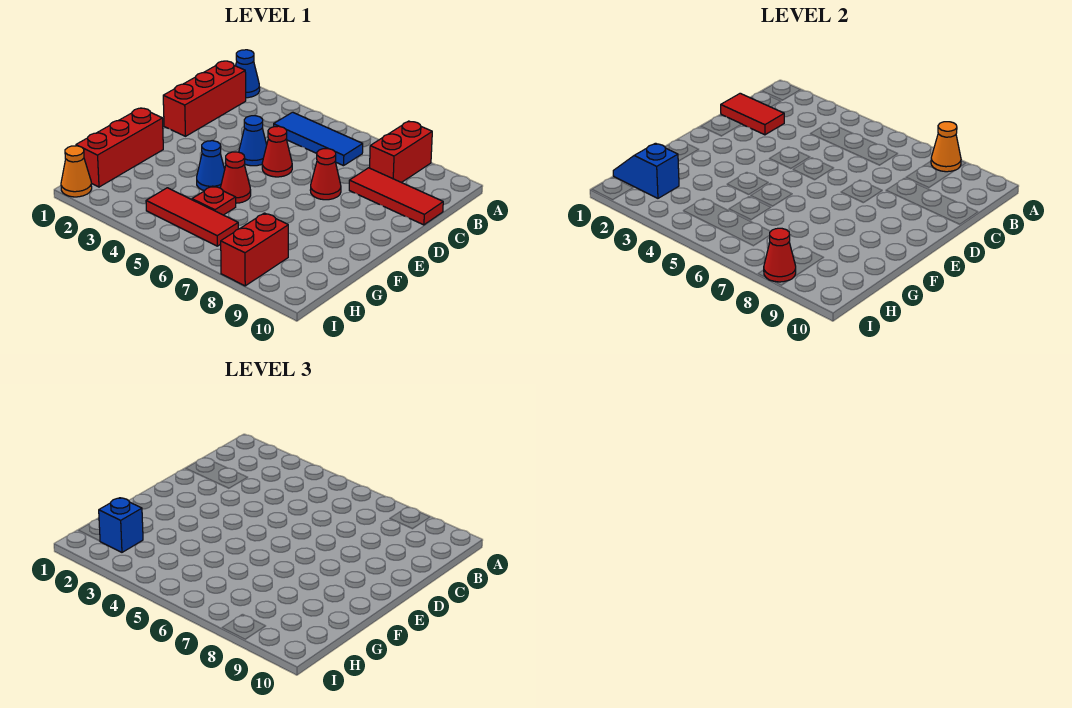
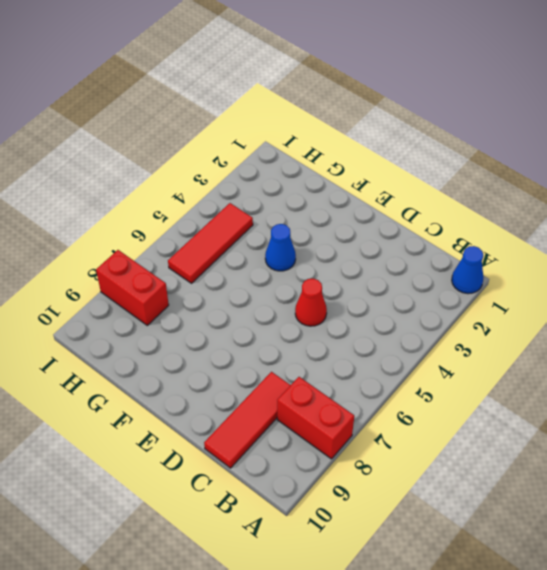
none -> red 1x3 brick [163,61,246,136]
none -> blue 1x3 tile [274,112,363,166]
none -> blue 1x1 cone [239,116,267,166]

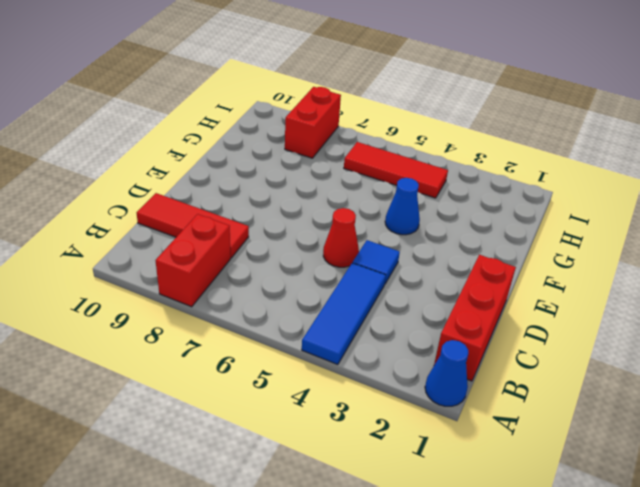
blue 1x3 tile [302,263,386,365] -> blue 1x3 tile turned to [274,112,363,166]
blue 1x1 tile [353,240,400,284] -> blue 1x1 cone [239,116,267,166]
none -> red 1x1 cone [310,149,341,200]
none -> red 1x3 brick [76,108,163,187]
none -> red 1x1 cone [221,152,251,203]

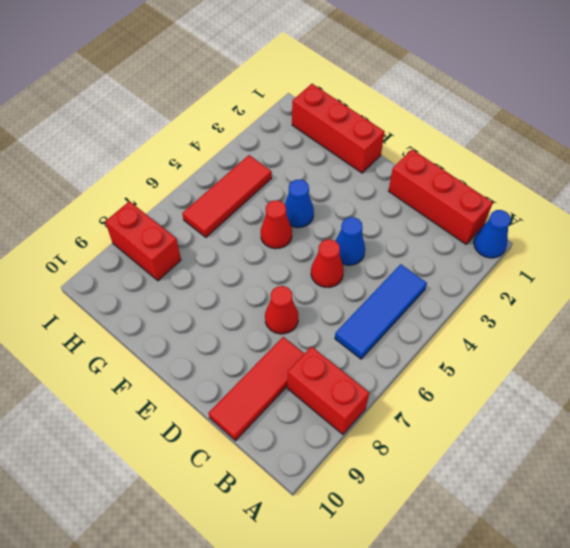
none -> red 1x1 plate [192,186,236,215]
none -> orange 1x1 cone [61,146,92,197]
none -> orange 1x1 cone [931,122,961,172]

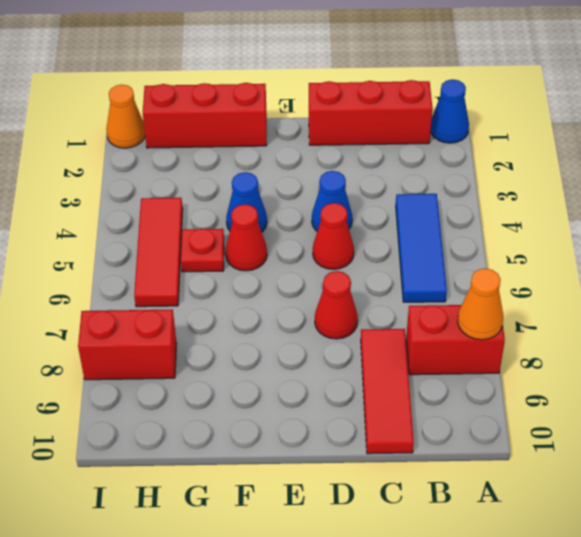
none -> red 1x2 tile [721,93,784,135]
none -> blue 1x2 slope [613,143,679,198]
none -> red 1x1 cone [764,228,796,282]

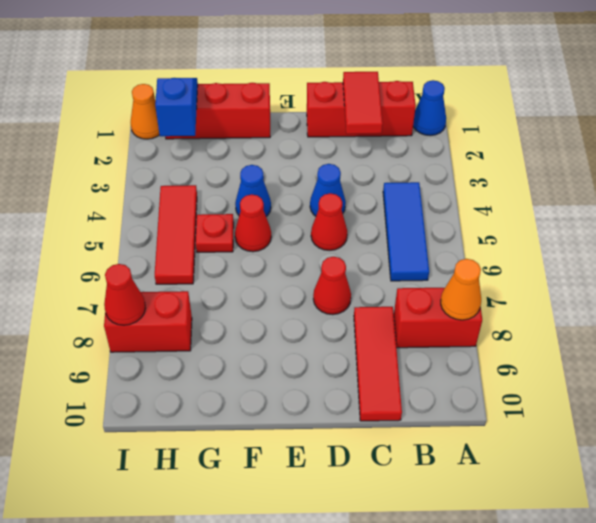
none -> blue 1x1 brick [99,498,143,552]

